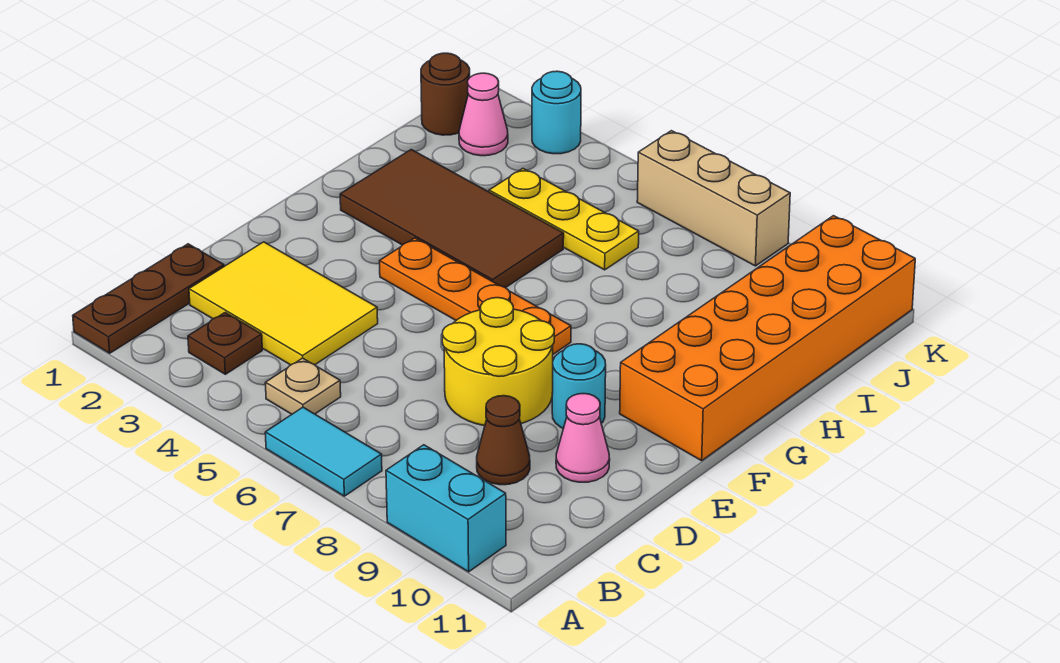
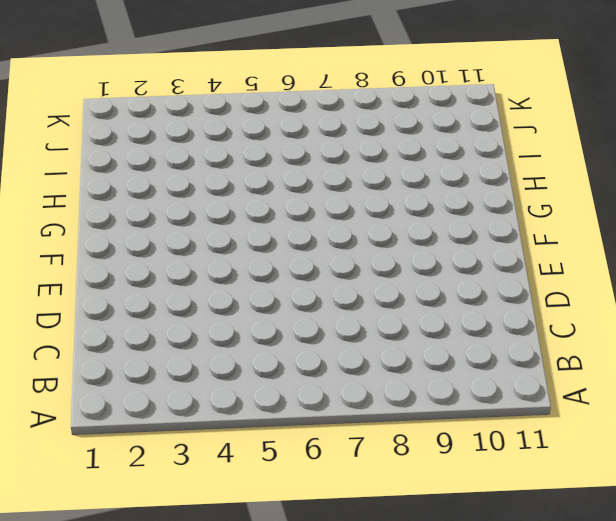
none -> brown 1x3 plate [73,244,224,353]
none -> cyan 1x2 tile [265,407,382,496]
none -> cyan 1x2 brick [386,445,506,572]

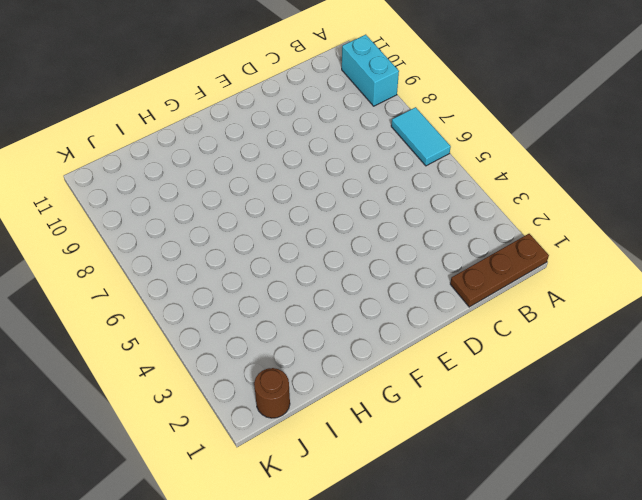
none -> brown 1x1 plate [188,313,262,374]
none -> tan 1x1 plate [265,358,341,414]
none -> yellow 2x3 tile [189,242,378,365]

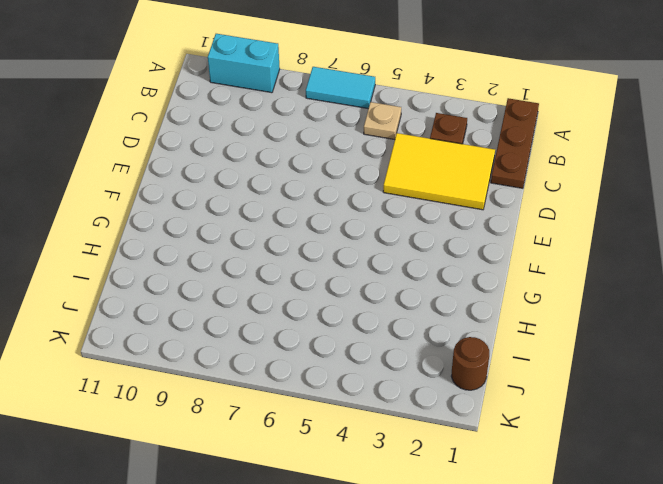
none -> brown 1x1 cone [477,396,530,485]
none -> yellow 2x2 round brick [442,298,554,426]
none -> pink 1x1 cone [556,394,610,482]

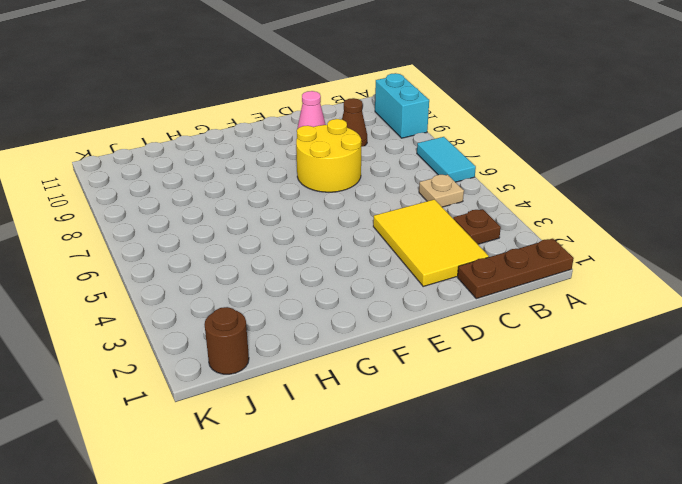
none -> cyan 1x1 round brick [552,344,606,428]
none -> orange 1x4 plate [380,238,571,354]
none -> orange 2x6 brick [620,216,915,461]

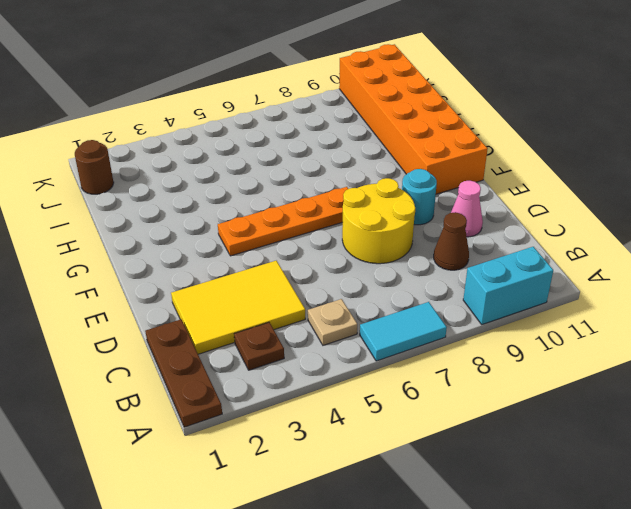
none -> brown 2x4 tile [340,150,564,288]
none -> yellow 1x3 plate [489,169,639,270]
none -> pink 1x1 cone [459,73,508,156]

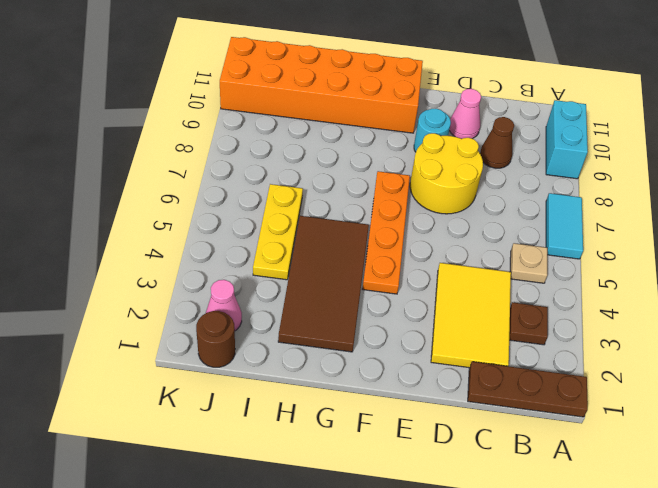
none -> cyan 1x1 round brick [532,71,581,154]
none -> tan 1x3 brick [637,131,790,266]

